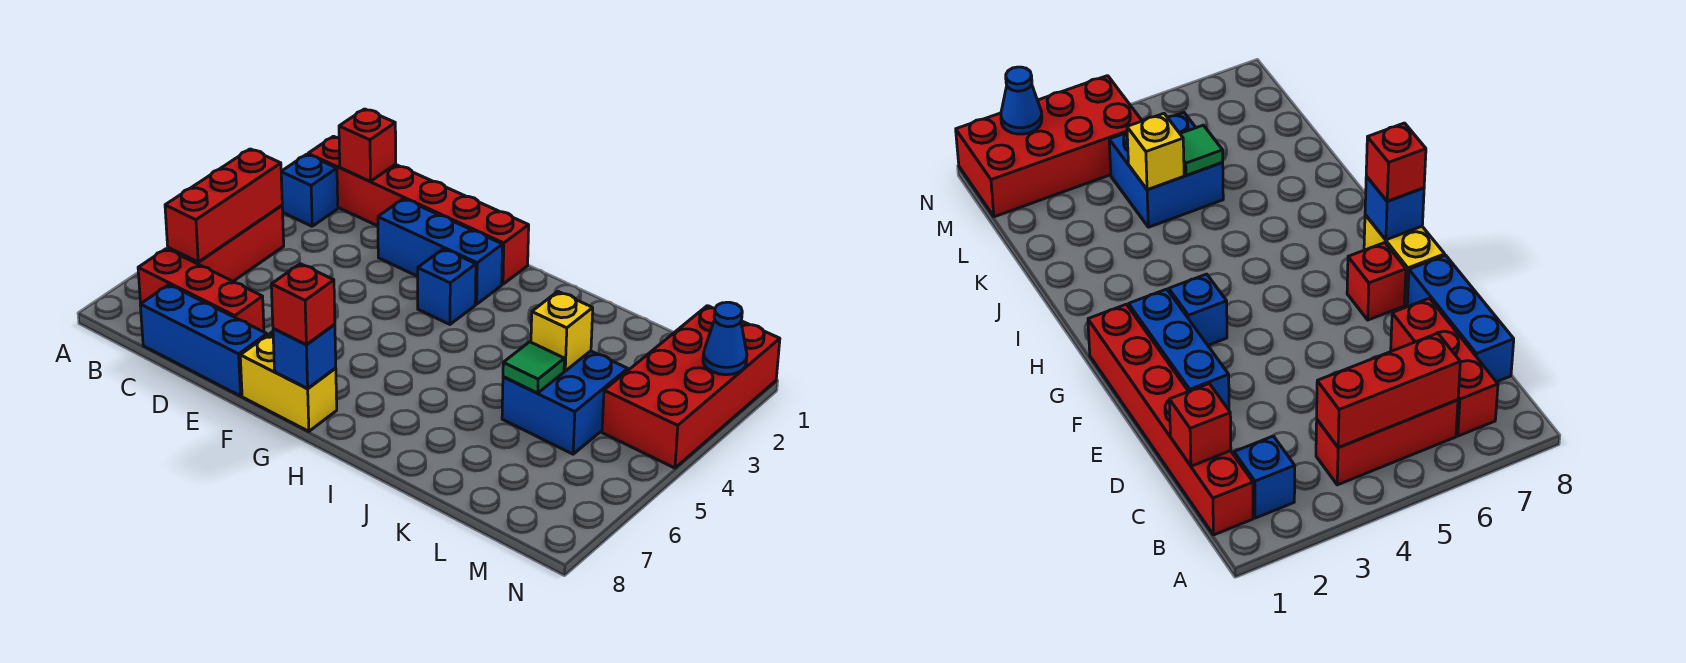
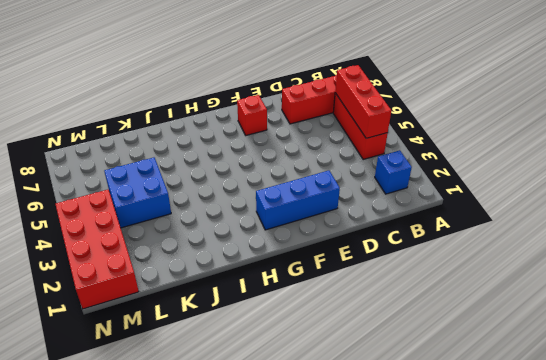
none -> red 1x6 brick [308,136,529,284]
none -> blue 1x3 brick [140,285,267,396]
none -> yellow 1x2 brick [240,335,337,431]

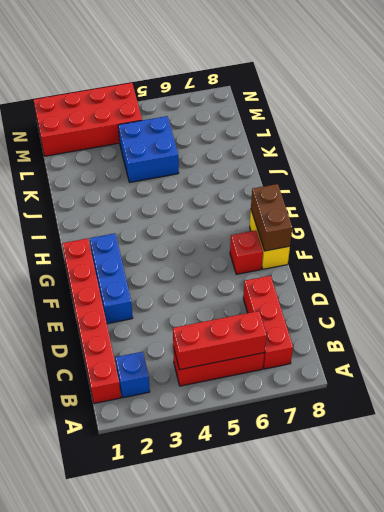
brown 1x2 brick [251,184,292,251] -> blue 1x1 brick [273,324,336,388]
none -> blue 1x3 brick [140,285,267,396]
none -> blue 1x1 brick [418,249,476,324]
none -> red 1x1 brick [339,109,396,181]

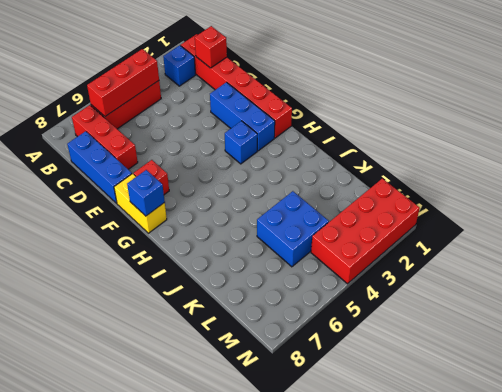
none -> yellow 1x1 brick [531,292,593,371]
none -> green 1x1 tile [503,342,564,393]
none -> blue 1x1 cone [703,302,747,375]

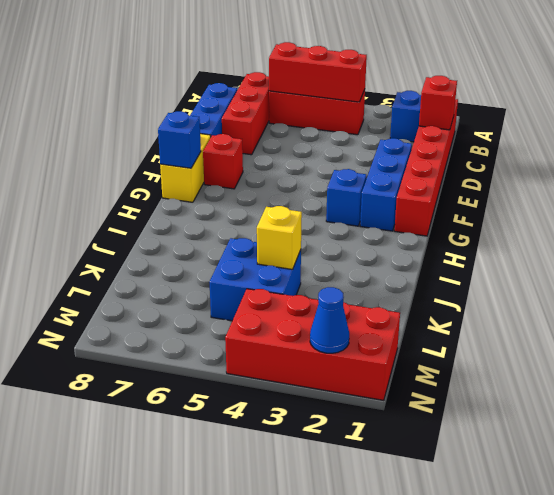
none -> green 1x1 tile [503,342,564,393]
none -> red 1x1 brick [271,264,335,345]

